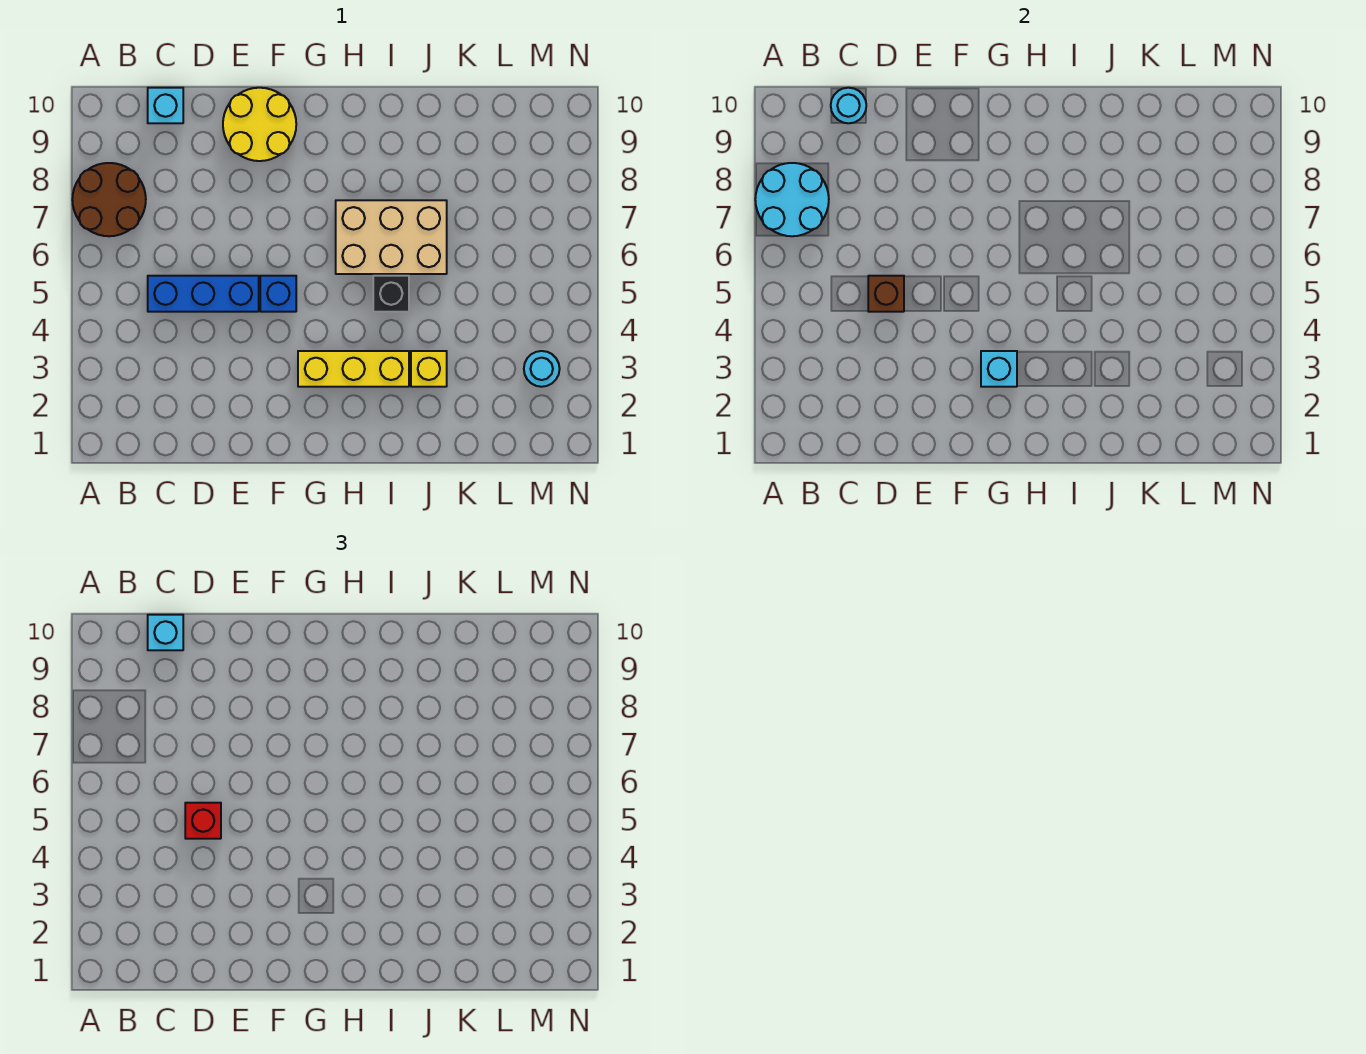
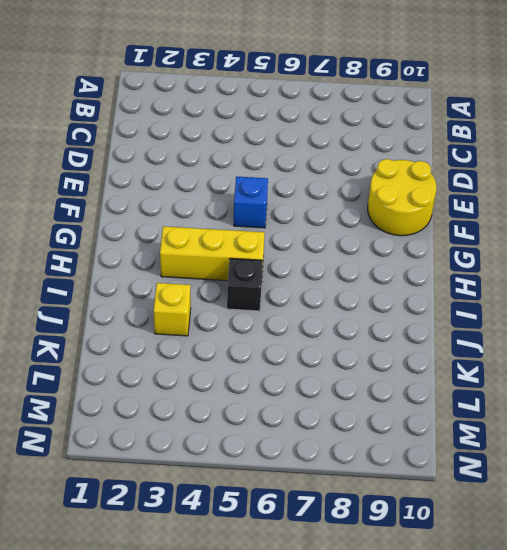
yellow 1x3 brick [160,226,265,281] -> yellow 1x3 brick turned to [298,351,409,387]
none -> brown 2x2 round brick [72,163,146,236]
none -> blue 1x3 brick [148,276,259,312]
none -> cyan 1x1 brick [148,88,183,123]

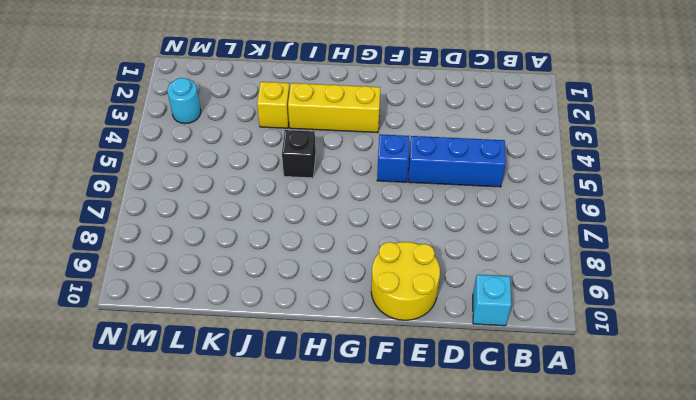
none -> brown 2x2 round brick [72,163,146,236]
none -> tan 2x3 brick [336,200,447,274]
none -> cyan 2x2 round brick [755,163,829,236]

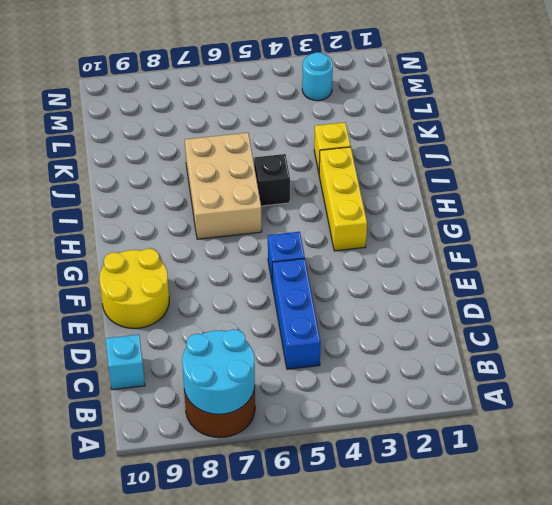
none -> cyan 1x1 round brick [831,88,866,123]
none -> brown 1x1 brick [868,276,904,312]
none -> cyan 1x1 brick [981,351,1017,387]

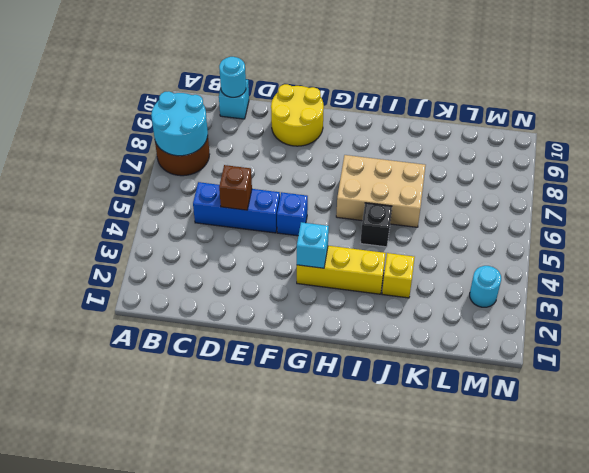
none -> cyan 1x1 brick [148,615,183,650]
none -> red 1x1 brick [185,803,221,839]

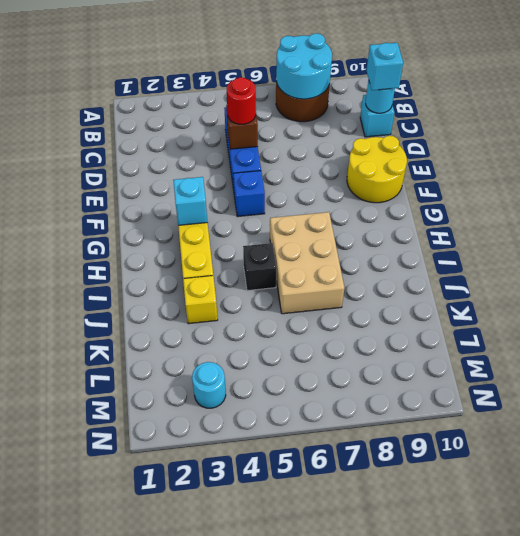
red 1x1 round brick [227,77,256,124] -> red 1x1 brick [185,803,221,839]

